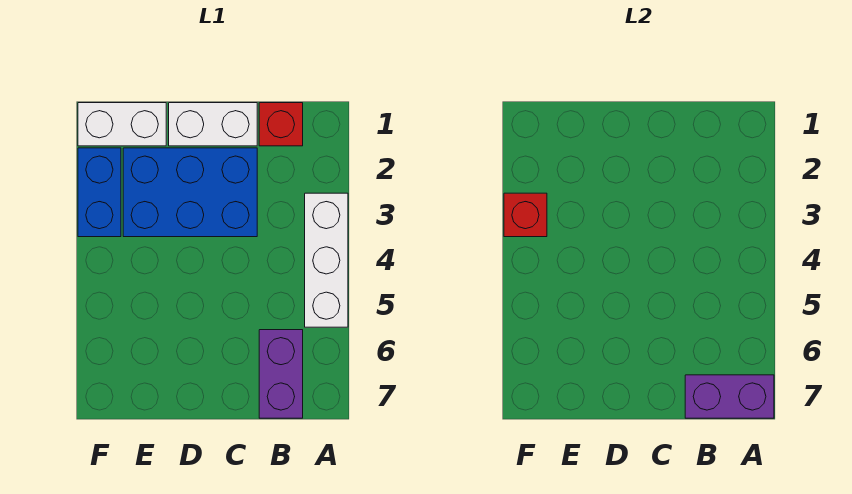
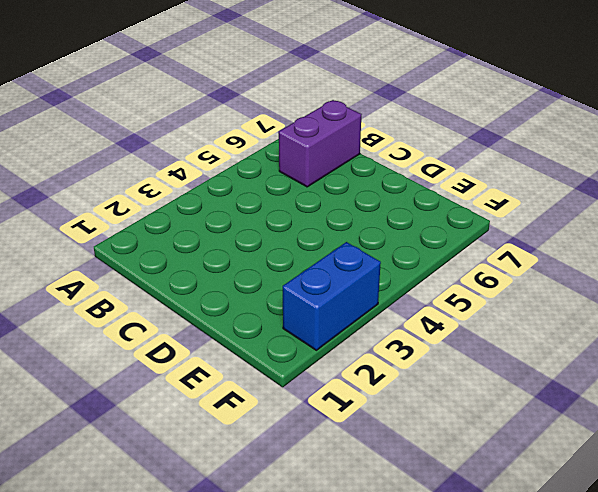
none -> white 1x3 brick [305,193,348,327]
none -> red 1x1 brick [259,103,303,146]

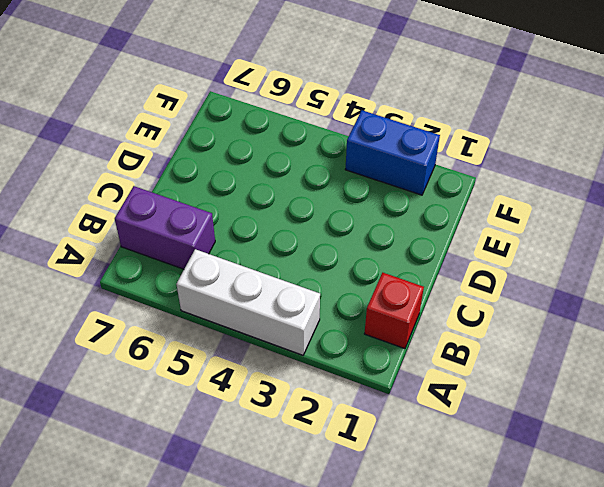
none -> white 1x2 brick [169,103,257,146]
none -> blue 2x3 brick [123,148,257,237]

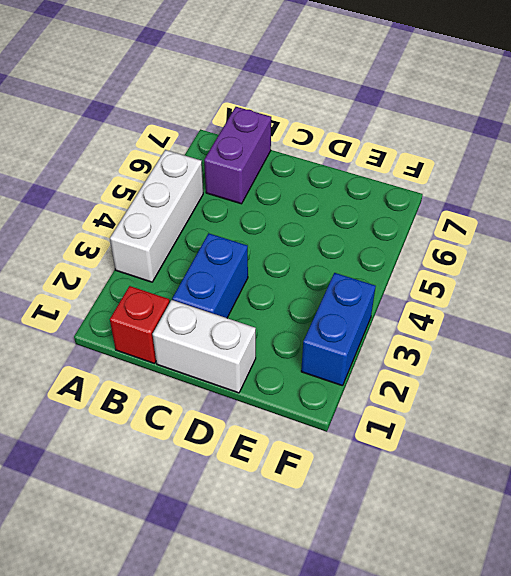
blue 1x2 brick [172,233,248,318] -> blue 2x3 brick [123,148,257,237]
none -> white 1x2 brick [78,103,166,146]
none -> purple 1x2 brick [685,375,774,418]

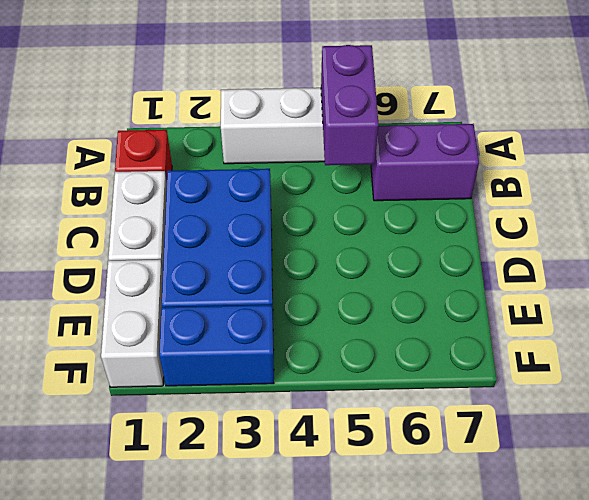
purple 1x2 brick [321,45,379,165] -> purple 1x2 brick moved to [685,375,774,418]
none -> red 1x1 brick [504,193,547,237]

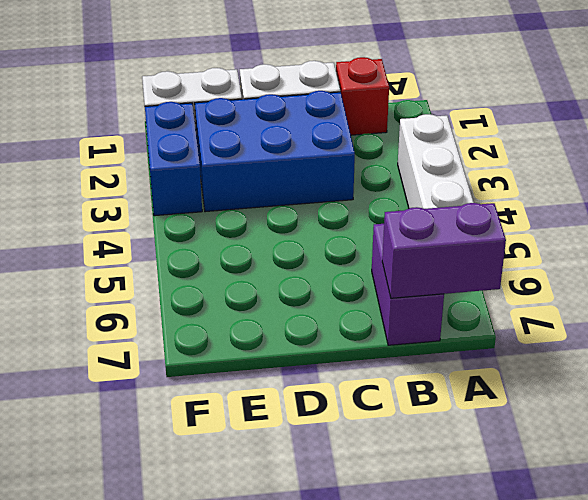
none -> red 1x1 brick [504,193,547,237]

